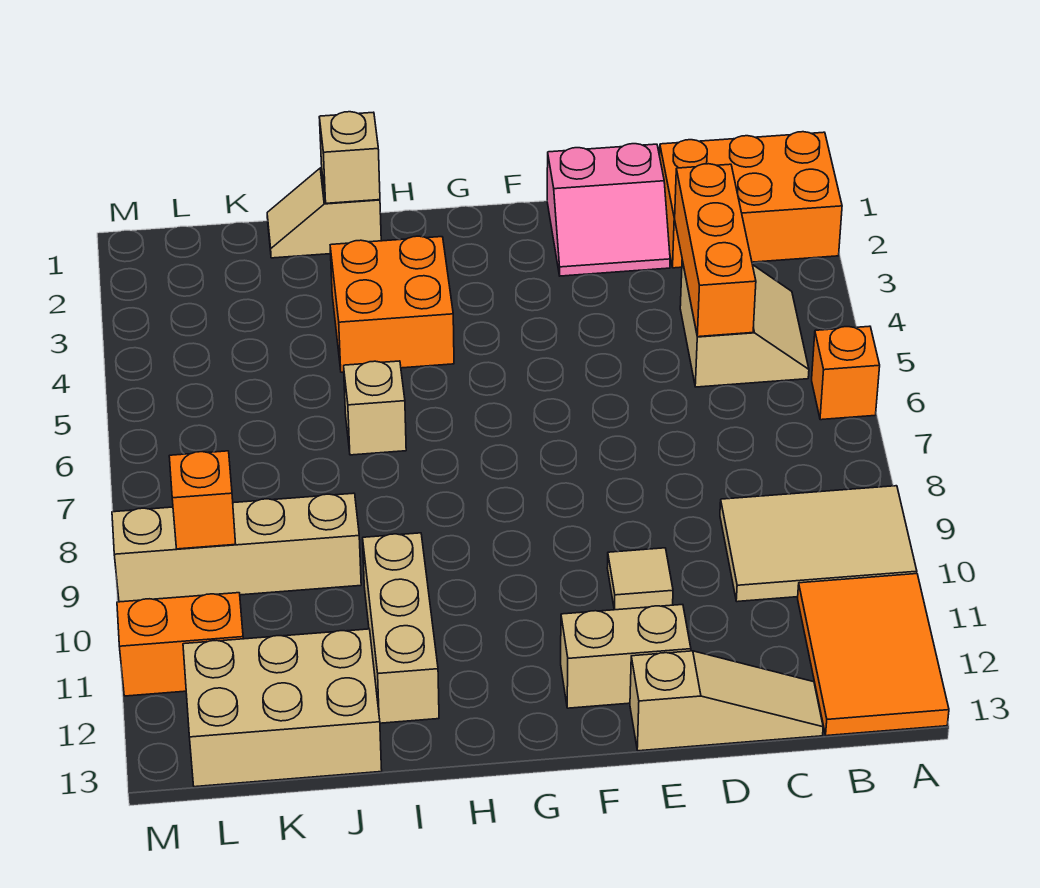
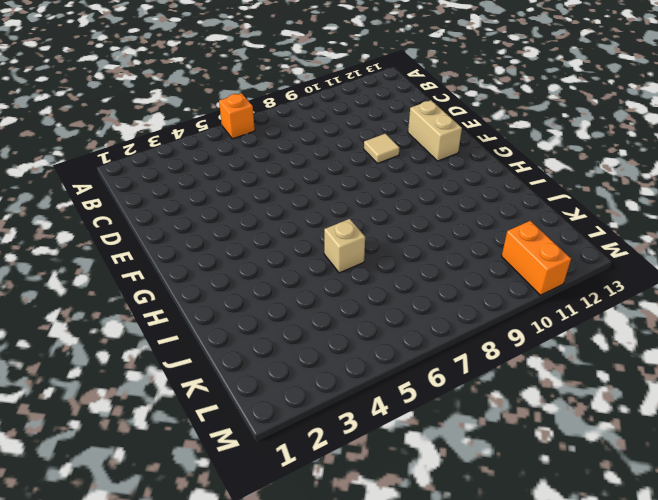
none -> orange 2x3 brick [660,132,842,268]
none -> tan 2x3 tile [720,486,917,602]
none -> orange 2x3 tile [798,574,949,736]

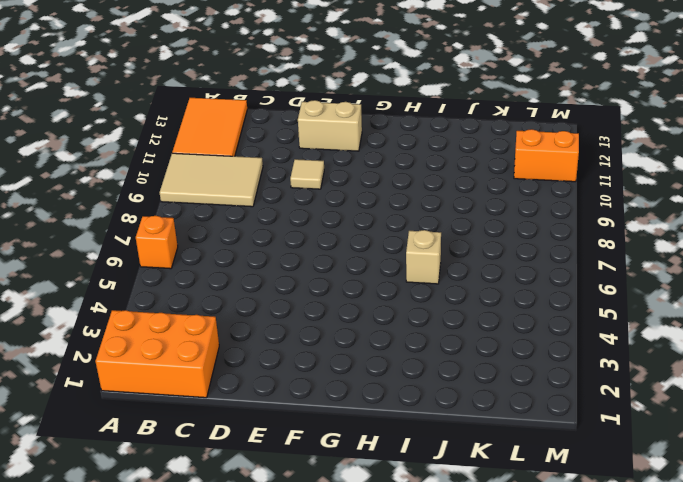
none -> tan 2x2 slope [680,260,809,387]
none -> tan 1x3 slope [630,651,823,751]
none -> pink 2x2 slope [547,144,670,276]

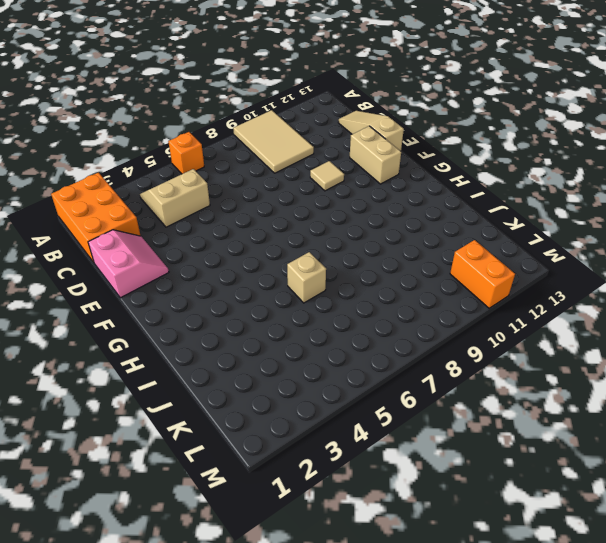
none -> orange 2x3 tile [798,574,949,736]
none -> orange 2x2 brick [330,236,454,372]
none -> tan 1x2 slope [267,168,381,258]

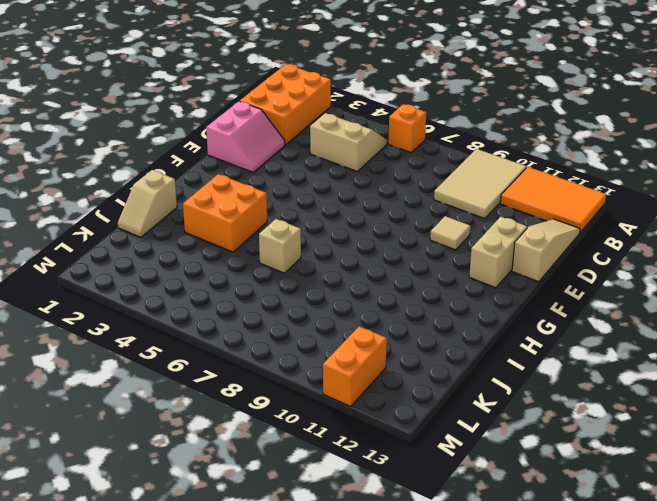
none -> tan 1x3 brick [363,533,439,723]
none -> tan 1x4 brick [112,493,361,602]
none -> tan 2x3 brick [183,629,382,787]

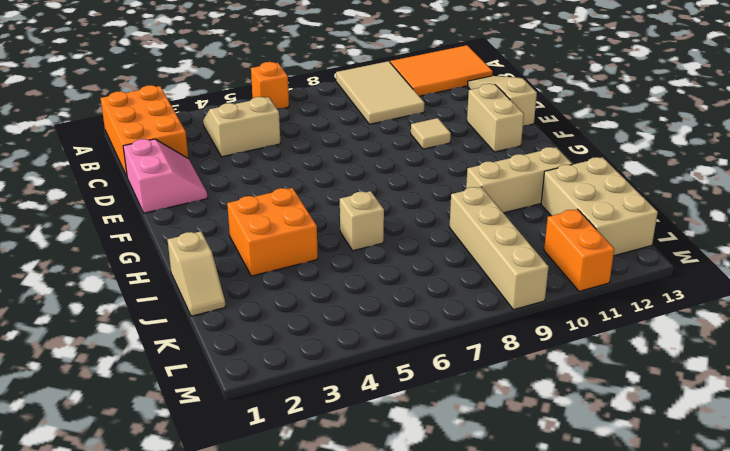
none -> orange 1x3 brick [675,164,756,337]
none -> tan 1x1 brick [319,112,380,203]
none -> orange 1x1 brick [169,451,236,549]

